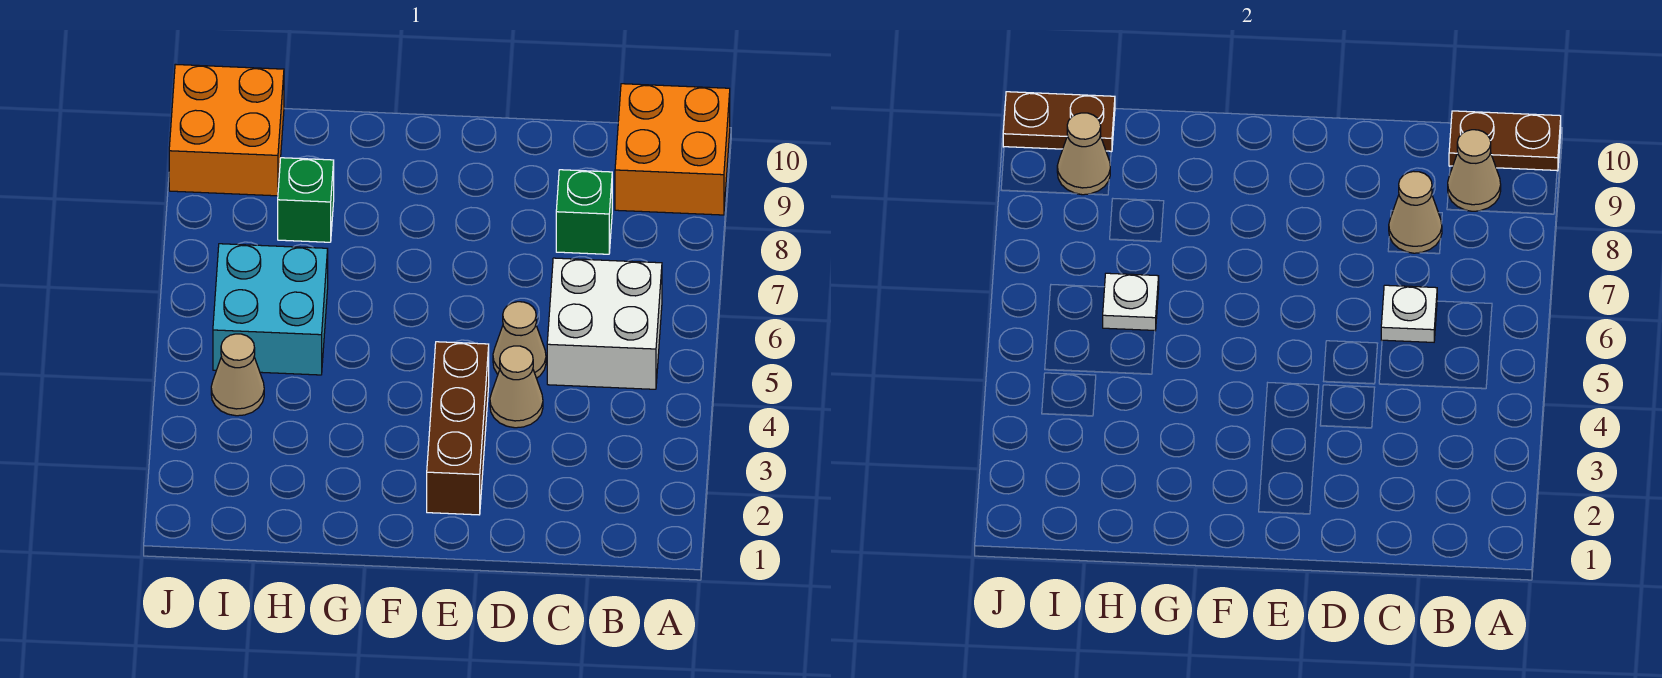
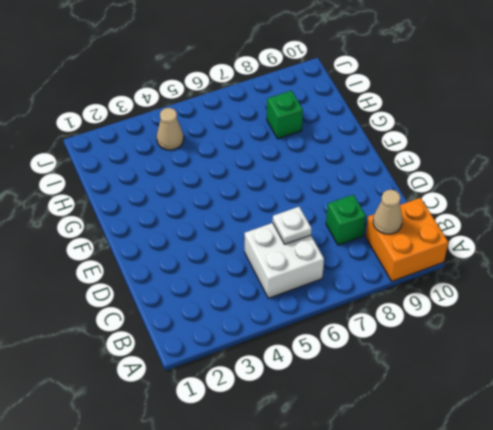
none -> tan 1x1 cone [490,346,543,428]
none -> tan 1x1 cone [493,302,546,378]
none -> brown 1x3 brick [427,342,489,515]

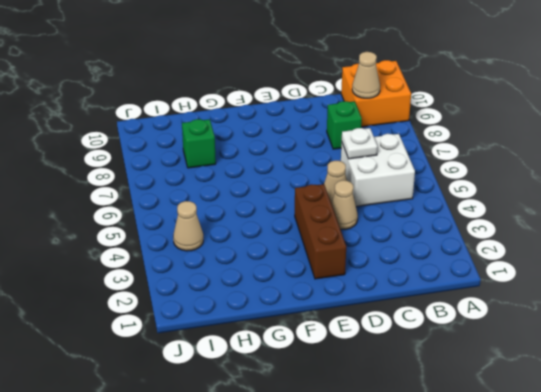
none -> cyan 2x2 brick [213,244,328,375]
none -> orange 2x2 brick [169,64,284,196]
none -> brown 1x2 plate [1449,111,1561,171]

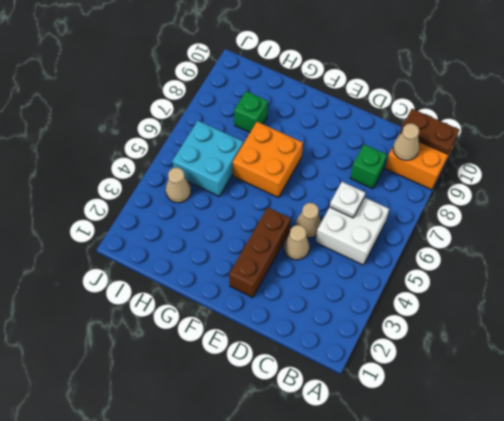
orange 2x2 brick [233,122,303,198] -> orange 2x2 brick moved to [169,64,284,196]
none -> tan 1x1 cone [1389,171,1442,253]
none -> white 1x1 plate [1103,273,1159,331]
none -> tan 1x1 cone [1057,113,1110,195]

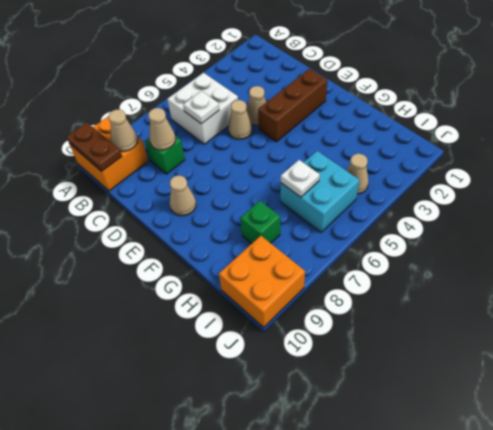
tan 1x1 cone [170,176,196,216] -> tan 1x1 cone moved to [1057,113,1110,195]
none -> brown 1x2 plate [1003,92,1115,152]

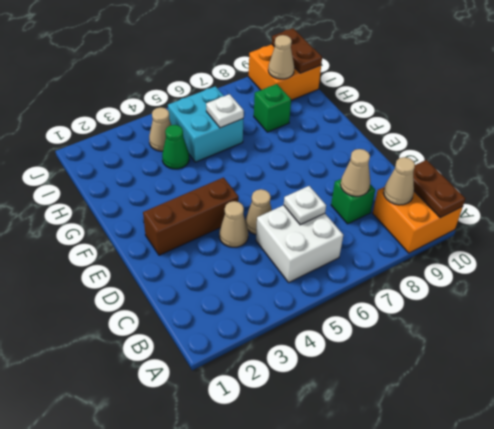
green 1x1 cone [162,125,189,169] -> none

